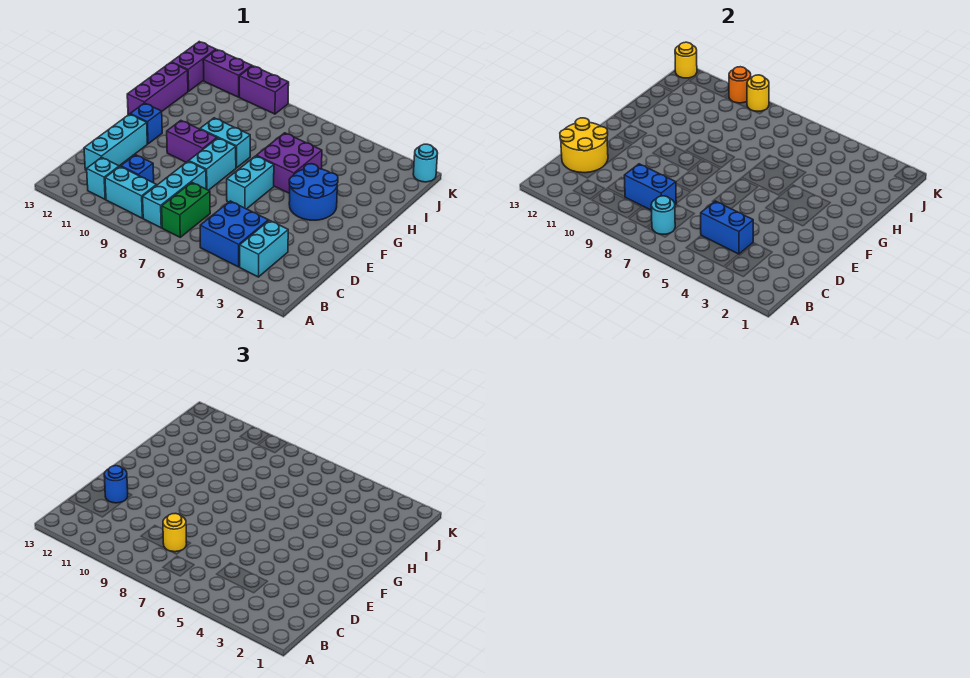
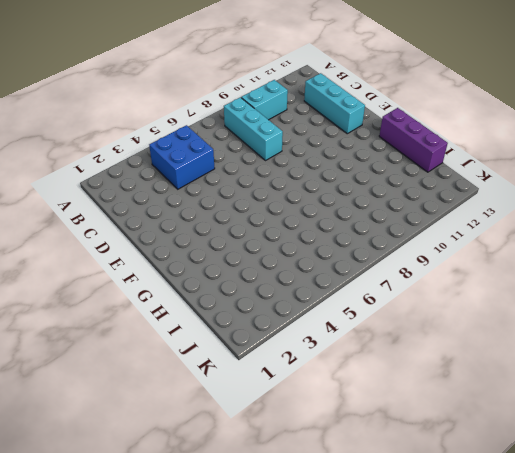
none -> cyan 1x2 brick [240,220,288,277]
none -> green 1x2 brick [162,182,210,237]
none -> cyan 1x1 brick [87,157,119,199]

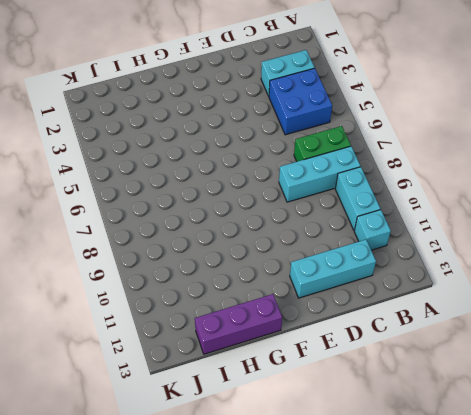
none -> blue 1x1 brick [121,155,154,183]
none -> cyan 1x2 brick [227,156,274,209]
none -> cyan 1x2 brick [189,138,236,190]

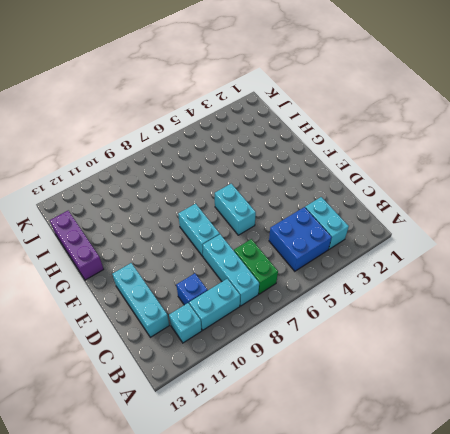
none -> blue 2x2 round brick [289,164,338,220]
none -> purple 1x2 brick [167,121,217,162]
none -> blue 1x1 brick [130,103,162,144]

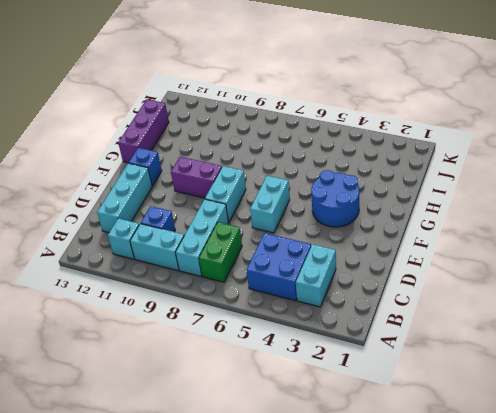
none -> purple 2x2 brick [256,133,322,194]
none -> cyan 1x2 brick [200,118,250,168]
none -> purple 1x2 brick [171,42,216,91]

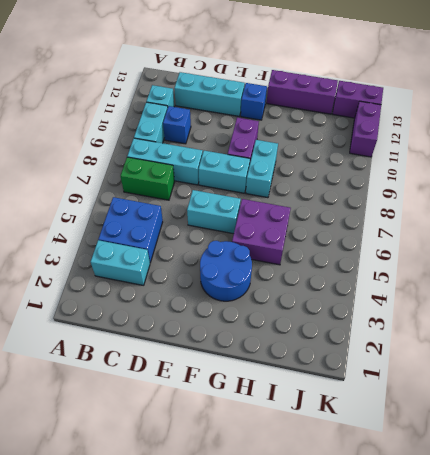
none -> cyan 1x1 round brick [413,144,438,182]
none -> purple 1x2 brick [239,66,289,114]
none -> cyan 1x1 round brick [651,196,675,234]

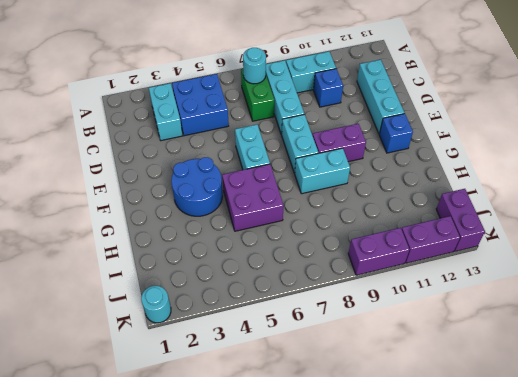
none -> cyan 1x1 brick [87,157,119,199]
none -> purple 1x3 brick [127,62,188,115]
none -> blue 1x2 brick [701,201,753,254]

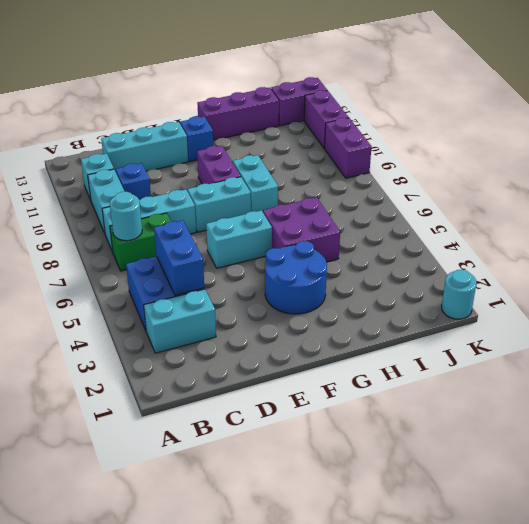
none -> blue 1x2 brick [624,164,676,210]
none -> yellow 2x2 round brick [560,118,608,173]
none -> yellow 1x1 round brick [747,75,769,111]

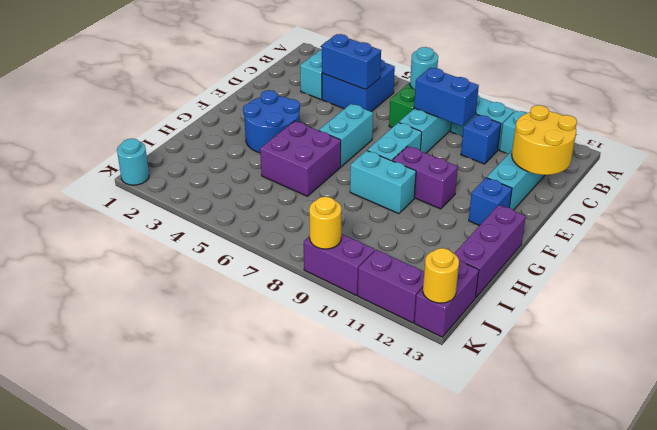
none -> orange 1x1 round brick [729,67,751,103]
none -> yellow 1x1 round brick [163,513,187,552]
none -> blue 1x1 round brick [104,466,128,503]

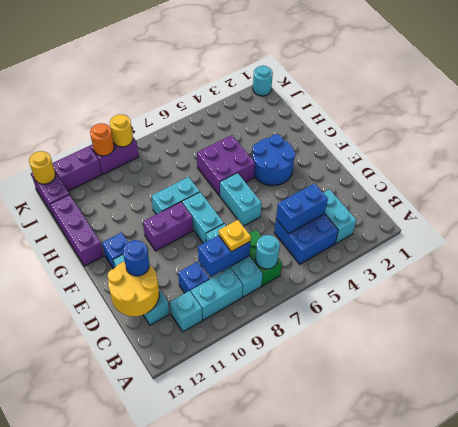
yellow 1x1 plate [219,220,251,252] -> yellow 1x1 round brick [163,513,187,552]

